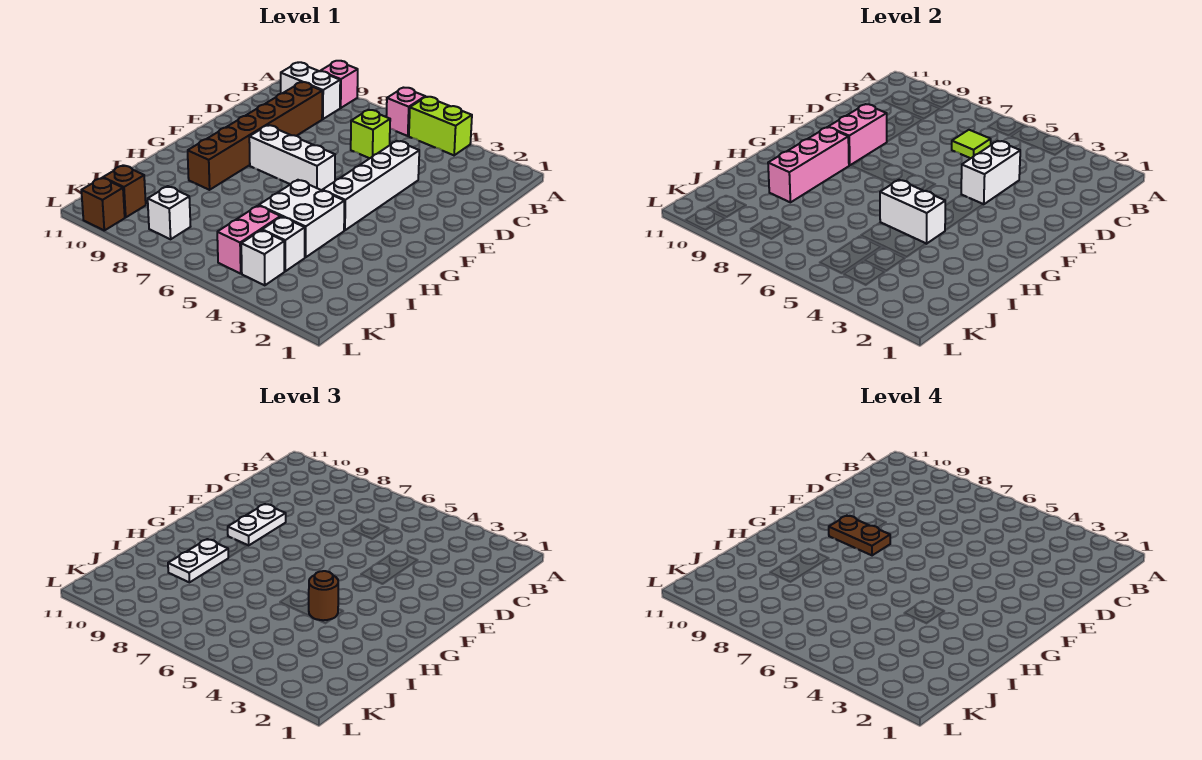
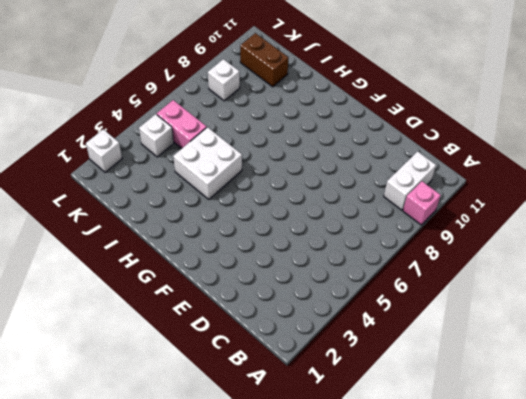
brown 1x2 brick [240,33,289,87] -> brown 1x1 brick [103,165,146,217]
white 1x1 brick [86,129,122,172] -> white 1x1 brick moved to [262,217,305,271]
none -> lime 1x2 brick [409,97,472,155]
none -> pink 1x1 brick [386,88,425,136]
none -> lime 1x1 brick [351,110,390,158]

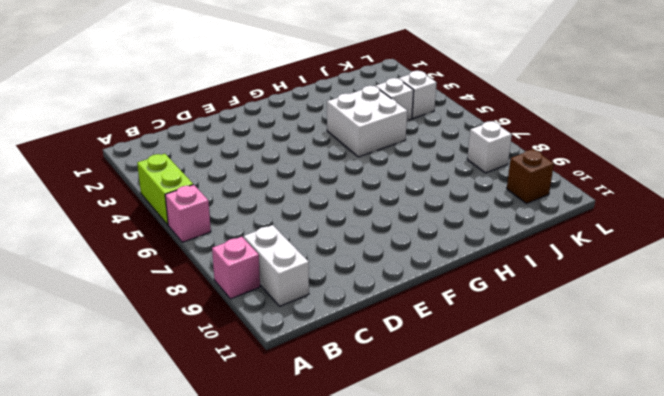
none -> lime 1x1 brick [351,110,390,158]
none -> brown 1x6 brick [188,82,322,190]
none -> white 1x4 brick [322,141,419,230]

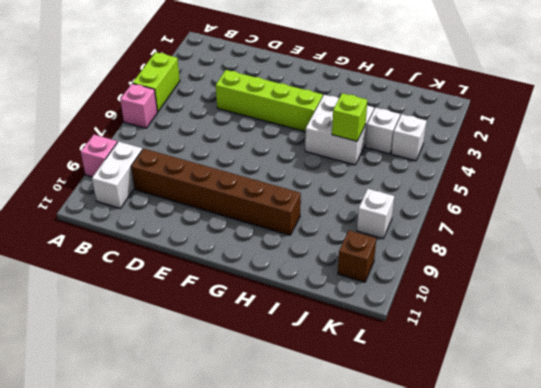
lime 1x4 brick [216,70,323,132] -> white 1x4 brick [322,141,419,230]
lime 1x1 brick [332,93,367,141] -> lime 1x1 brick moved to [351,110,390,158]
none -> white 1x3 brick [249,125,335,190]
none -> pink 1x2 brick [217,206,281,274]
none -> brown 1x1 brick [81,178,125,230]

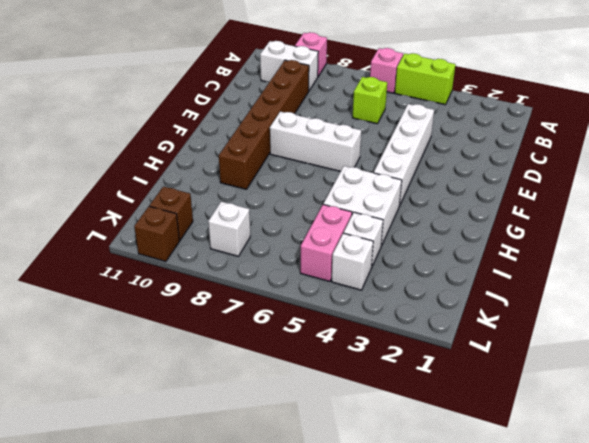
none -> lime 1x1 tile [952,130,991,158]
none -> white 1x2 brick [961,141,1020,204]
none -> pink 1x2 brick [829,104,887,165]

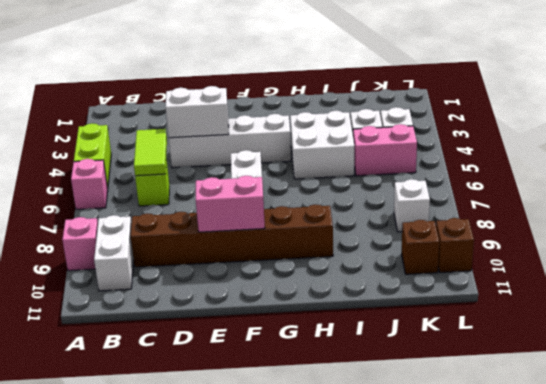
lime 1x2 tile [134,129,167,176] -> lime 1x1 tile [952,130,991,158]
none -> pink 1x3 brick [768,127,849,202]
none -> white 1x2 brick [880,180,945,244]
none -> white 1x2 plate [228,504,286,545]

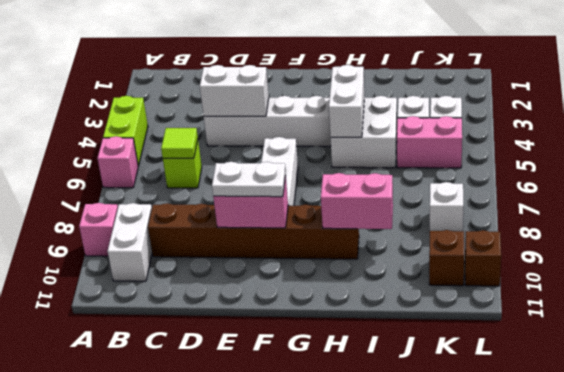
pink 1x2 brick [321,173,393,229] -> pink 1x3 brick [768,127,849,202]
none -> brown 1x1 round brick [309,571,338,620]
none -> white 1x2 plate [168,539,228,582]
none -> brown 1x2 plate [829,516,890,555]

